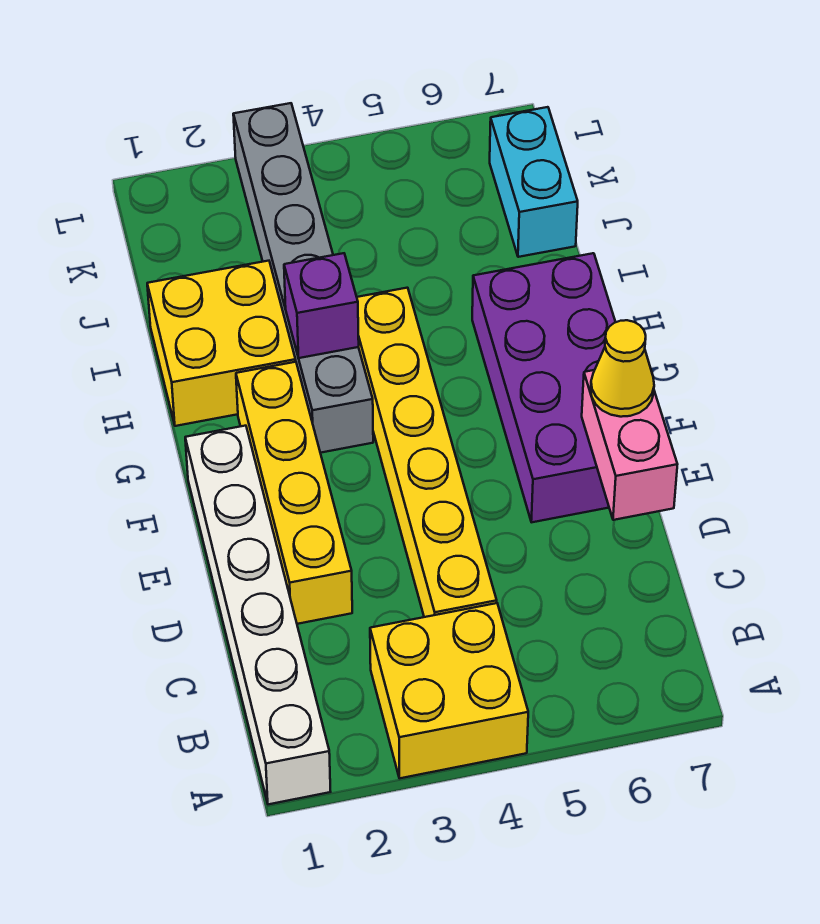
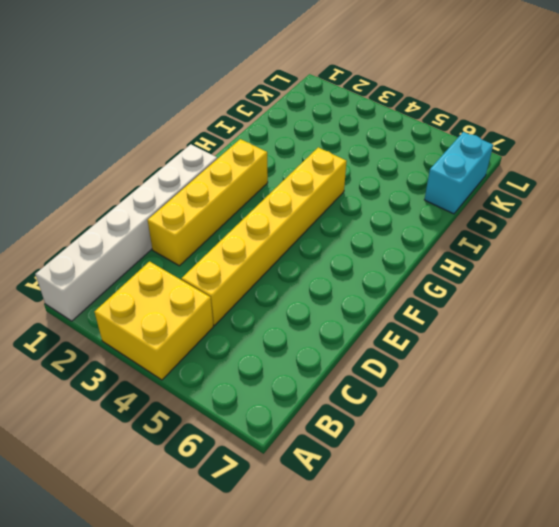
none -> purple 2x4 brick [472,253,615,522]
none -> grey 1x6 brick [233,103,373,453]

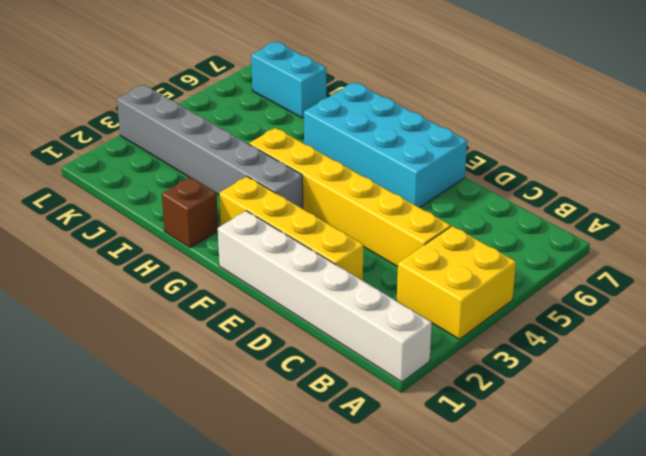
cyan 2x4 brick [304,82,467,208] -> purple 2x4 brick [472,253,615,522]
brown 1x1 brick [162,177,218,248] -> yellow 2x2 brick [147,261,296,426]
none -> pink 1x2 brick [582,370,677,520]
none -> purple 1x1 brick [284,253,359,358]

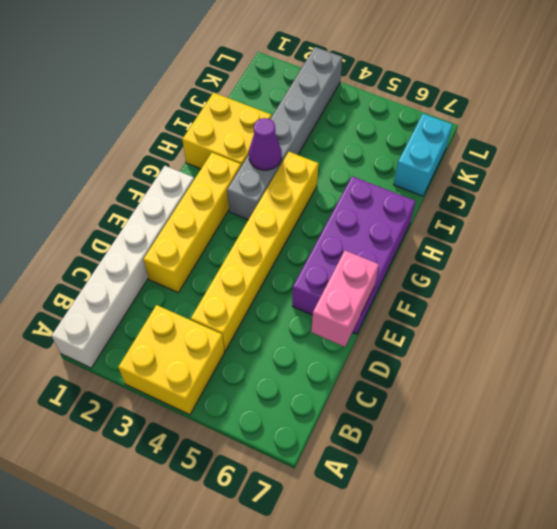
purple 1x1 cone [249,118,282,170] -> purple 1x1 brick [284,253,359,358]
none -> yellow 1x1 cone [591,320,654,417]

